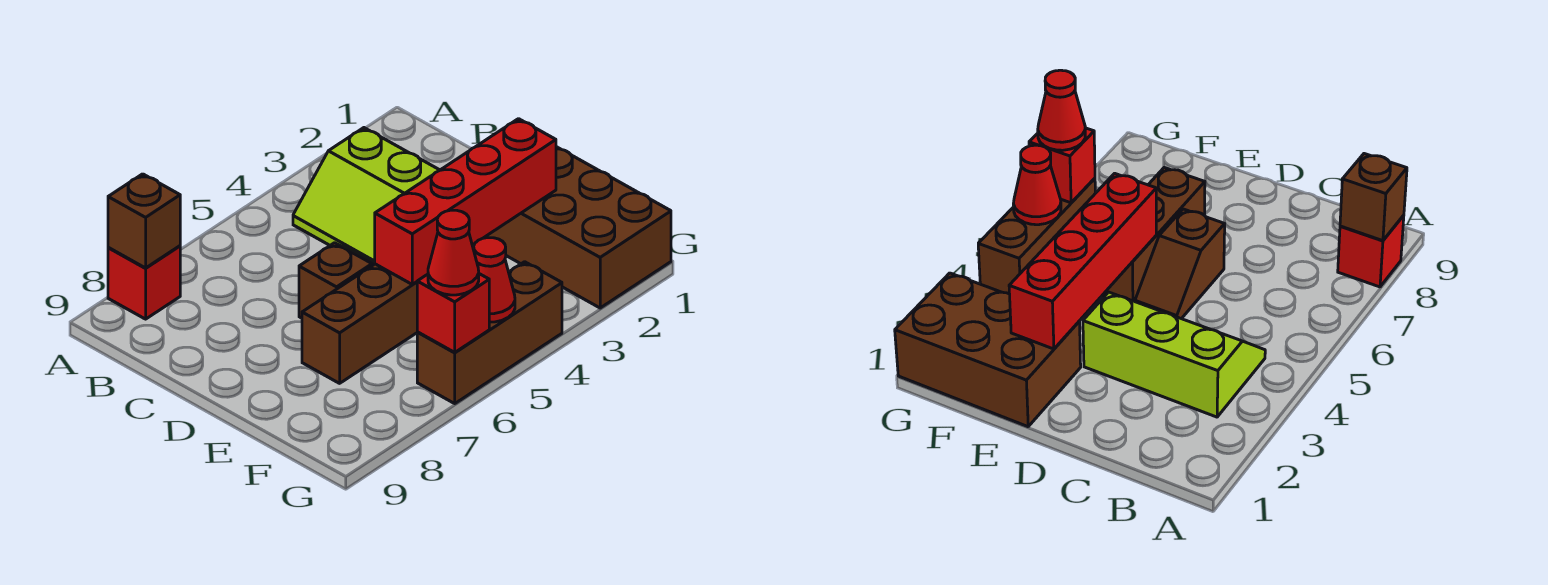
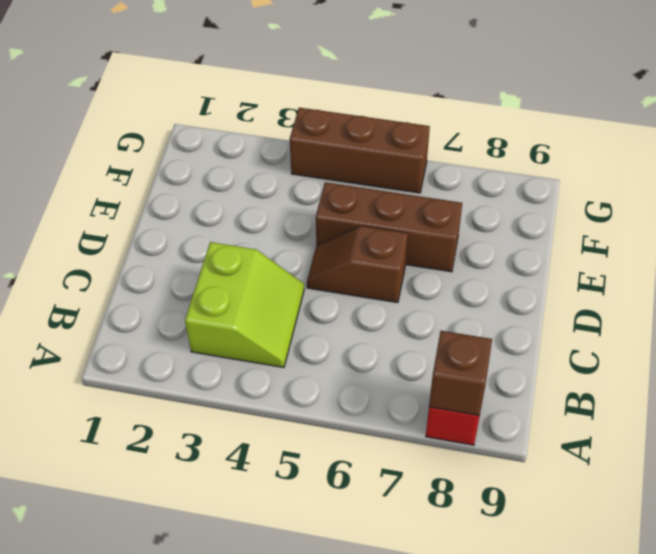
lime 2x2 slope [185,242,304,368] -> lime 2x3 slope [293,128,474,263]
none -> brown 2x3 brick [484,147,671,308]
none -> red 1x4 brick [375,119,556,285]

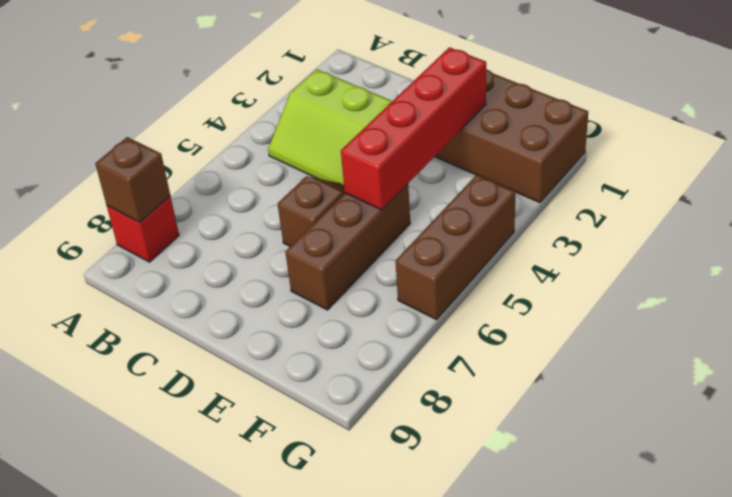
none -> red 1x1 cone [474,238,515,322]
none -> red 1x1 brick [417,274,489,353]

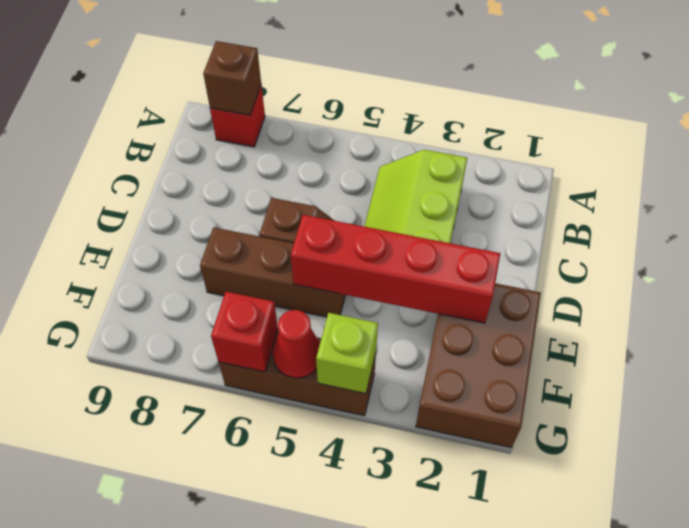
lime 1x1 brick [316,313,378,394] -> none
none -> red 1x1 cone [428,210,479,295]

